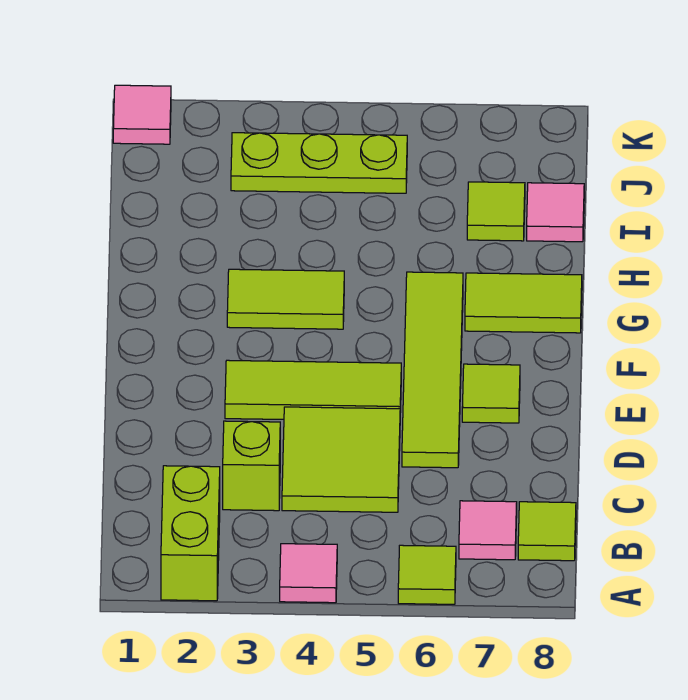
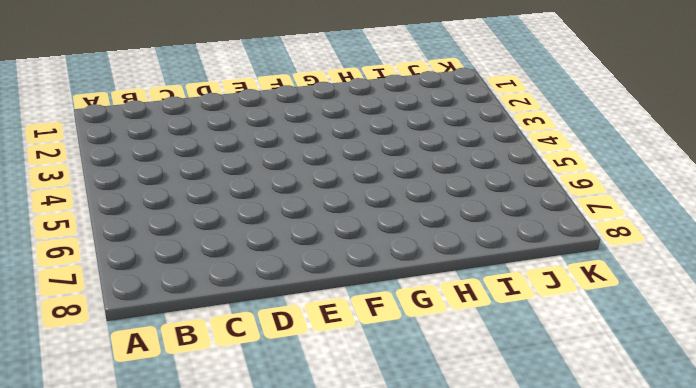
none -> lime 1x2 brick [161,466,220,601]
none -> pink 1x1 tile [280,544,337,603]
none -> lime 1x1 tile [398,545,456,604]

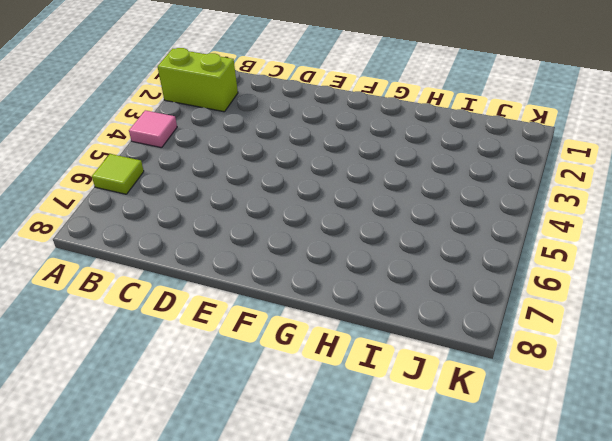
none -> pink 1x1 tile [459,501,517,560]
none -> lime 1x1 tile [518,502,576,561]
none -> lime 1x1 brick [223,421,280,511]

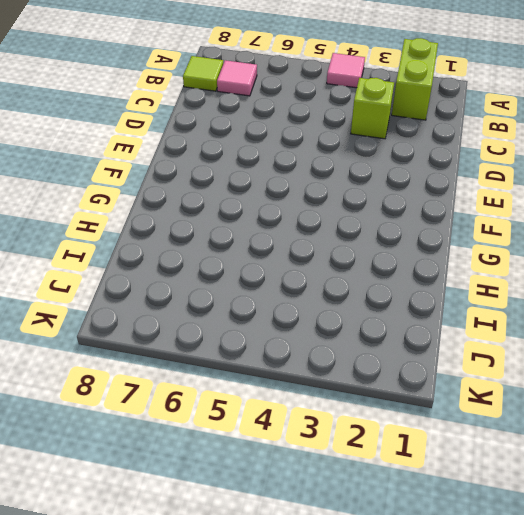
none -> lime 1x1 tile [398,545,456,604]
none -> lime 2x2 tile [282,407,400,512]
none -> lime 1x4 tile [402,272,463,468]

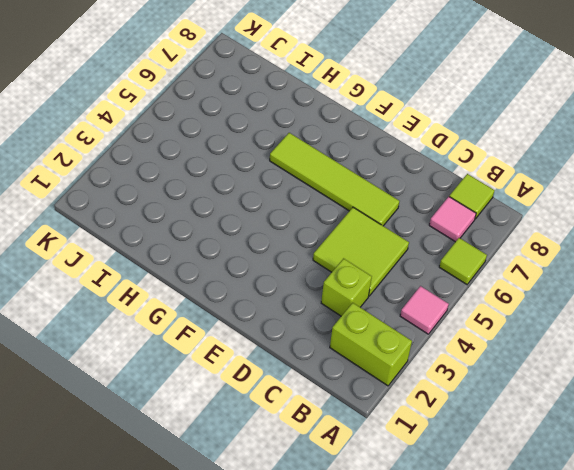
none -> lime 1x3 tile [225,360,401,419]
none -> lime 1x1 tile [462,364,520,423]
none -> lime 1x2 tile [227,269,344,329]

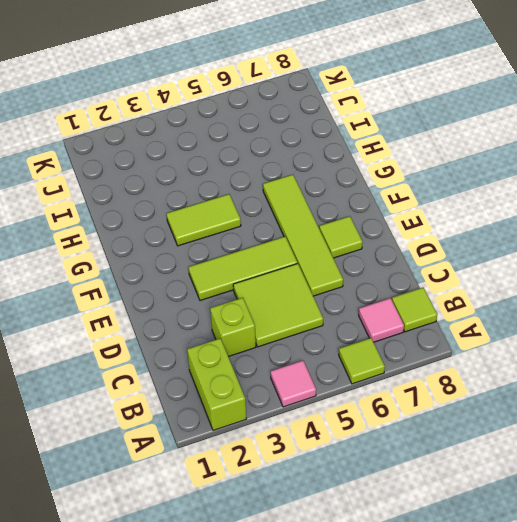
none -> lime 1x2 tile [465,273,582,333]
none -> lime 1x1 tile [467,182,525,241]
none -> pink 1x1 tile [527,183,584,242]

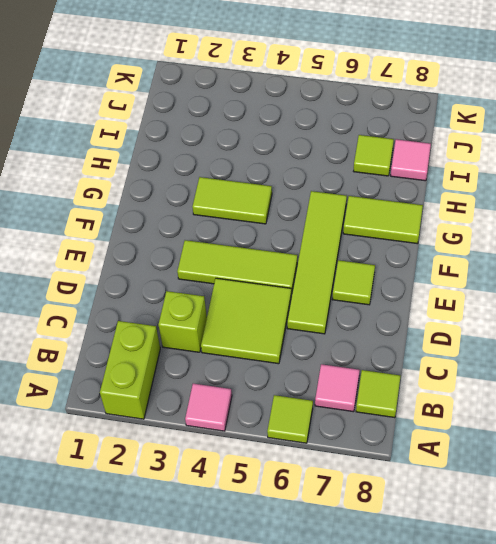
none -> lime 1x3 plate [231,133,407,193]
none -> pink 1x1 tile [113,85,171,144]

